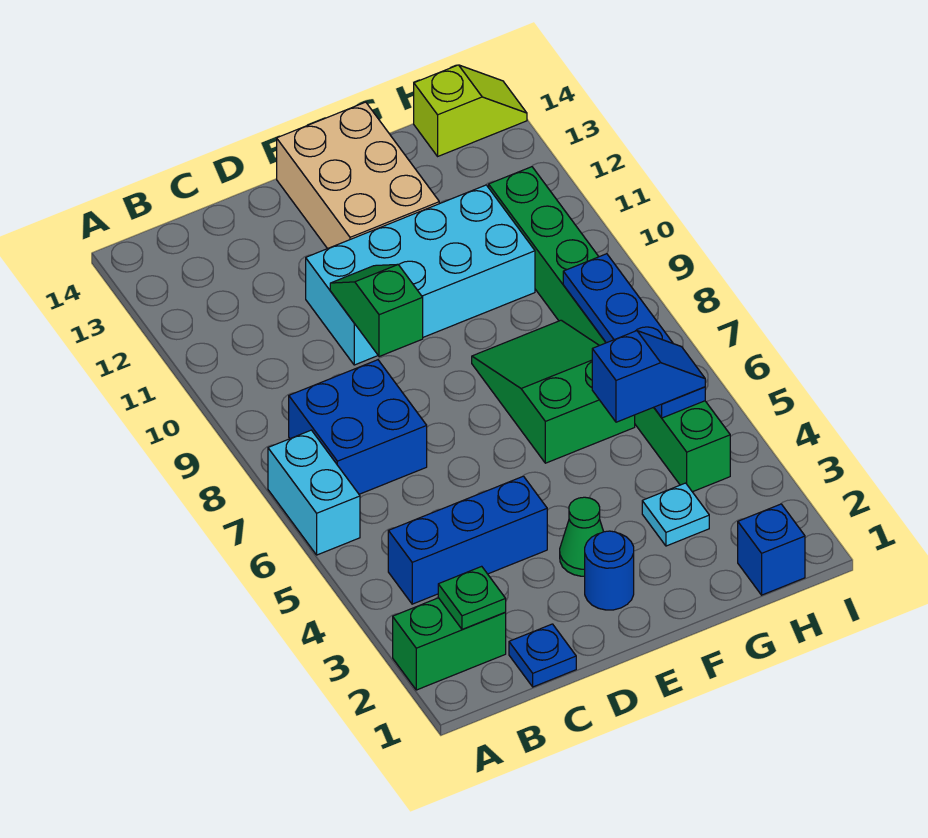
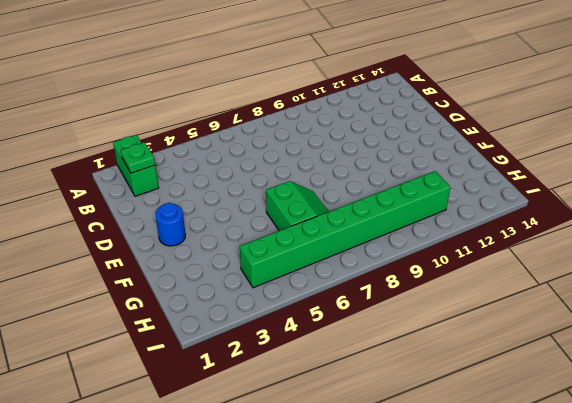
green 2x2 slope [266,181,329,231] -> green 2x3 slope [472,320,635,463]
none -> cyan 1x2 brick [268,430,360,555]
none -> blue 1x3 brick [388,476,547,604]
none -> blue 2x2 brick [289,360,427,494]

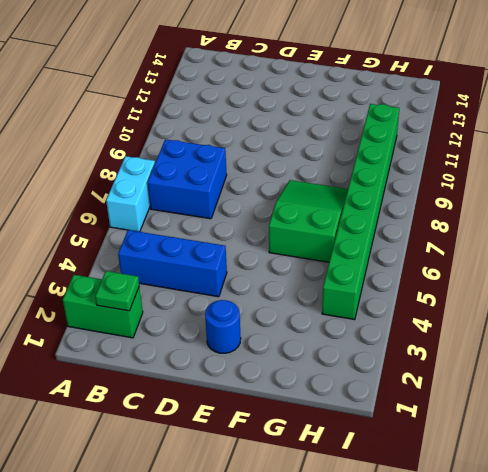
none -> blue 1x1 plate [509,624,576,687]
none -> cyan 2x4 brick [306,185,535,365]
none -> green 1x1 cone [560,497,604,576]

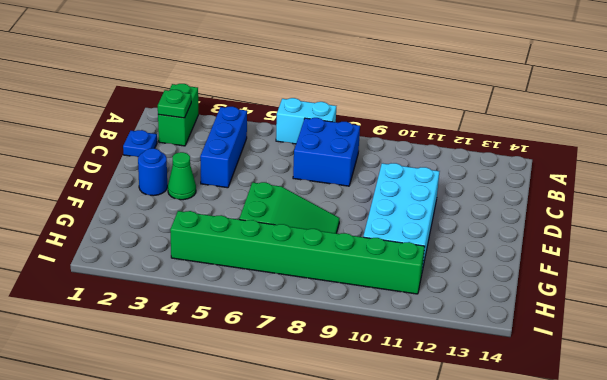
none -> tan 2x3 brick [277,102,439,249]
none -> cyan 1x1 plate [642,483,709,546]
none -> blue 1x1 brick [738,504,805,595]

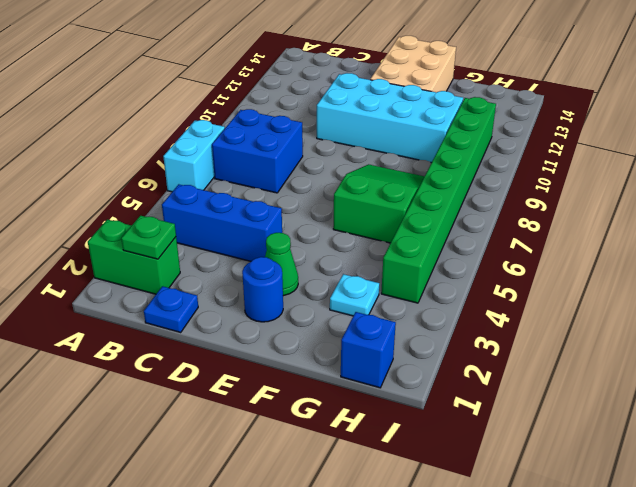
none -> lime 1x2 slope [414,65,527,156]
none -> green 1x2 slope [330,264,423,357]
none -> blue 1x4 plate [563,254,705,418]

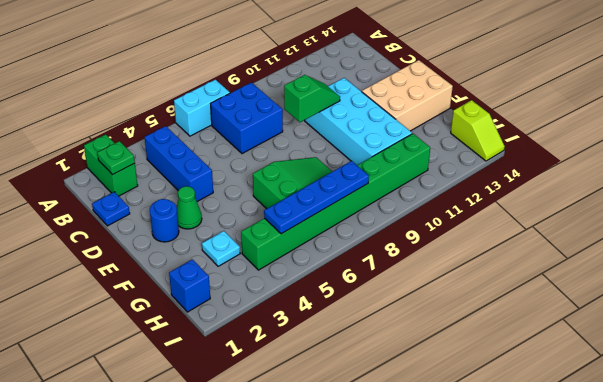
none -> blue 1x2 slope [592,331,705,422]

